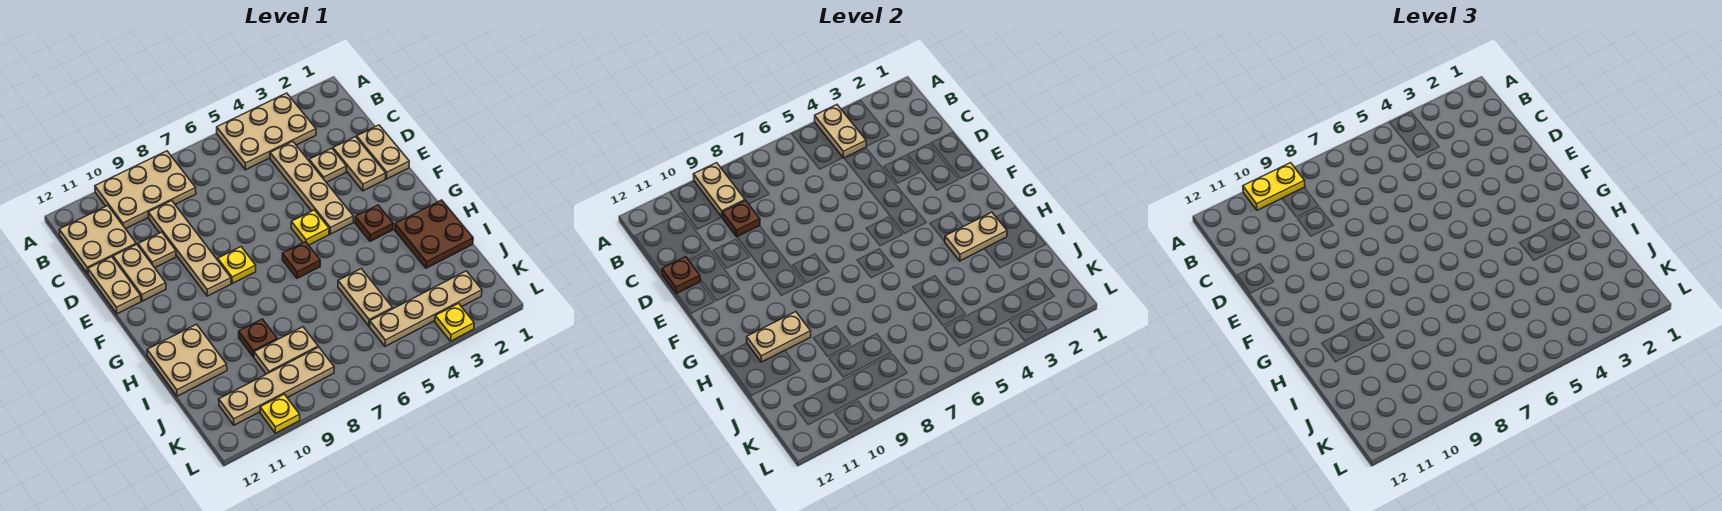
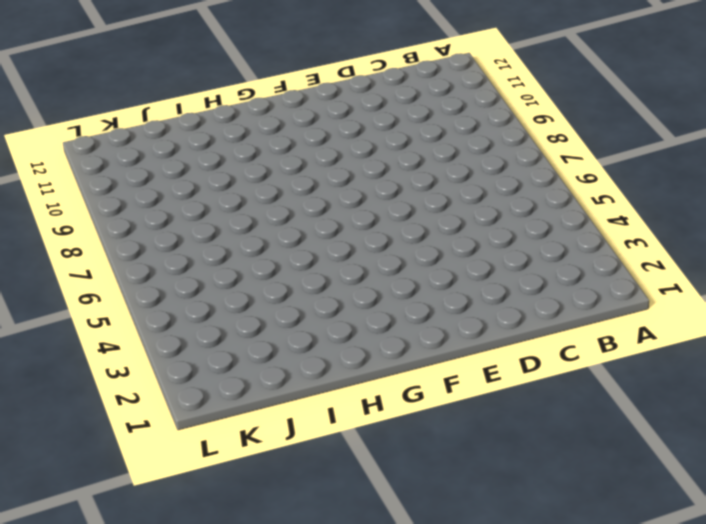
none -> tan 2x3 plate [217,93,316,170]
none -> tan 2x3 plate [95,151,196,229]
none -> tan 2x2 plate [59,206,136,274]
none -> tan 1x4 plate [270,141,353,234]

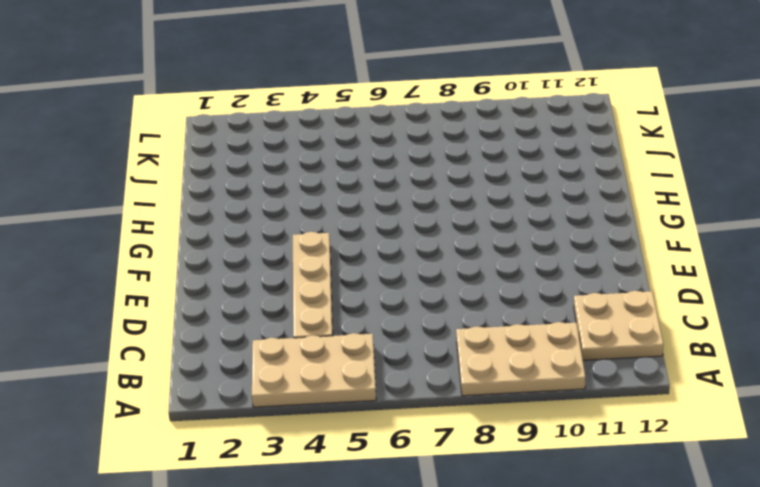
none -> tan 1x4 plate [148,201,231,296]
none -> tan 1x2 plate [357,125,409,179]
none -> tan 1x2 plate [333,137,386,191]
none -> tan 1x1 plate [309,148,346,183]

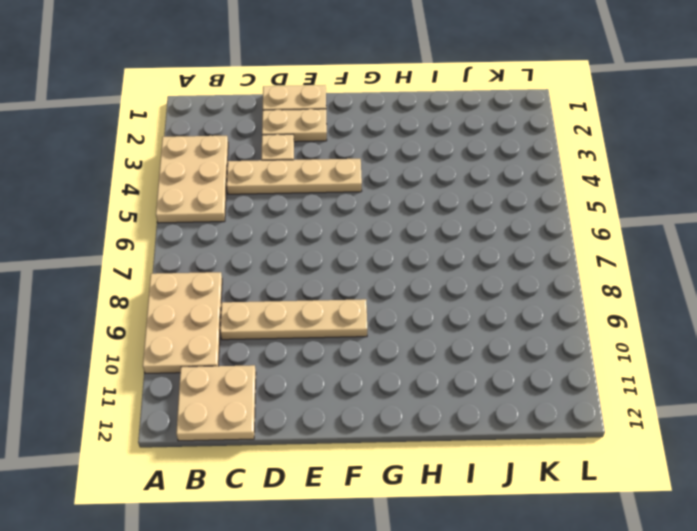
none -> tan 1x1 plate [138,232,176,268]
none -> tan 1x2 plate [113,244,166,301]
none -> tan 1x2 plate [88,257,141,314]
none -> yellow 1x1 plate [291,210,329,245]

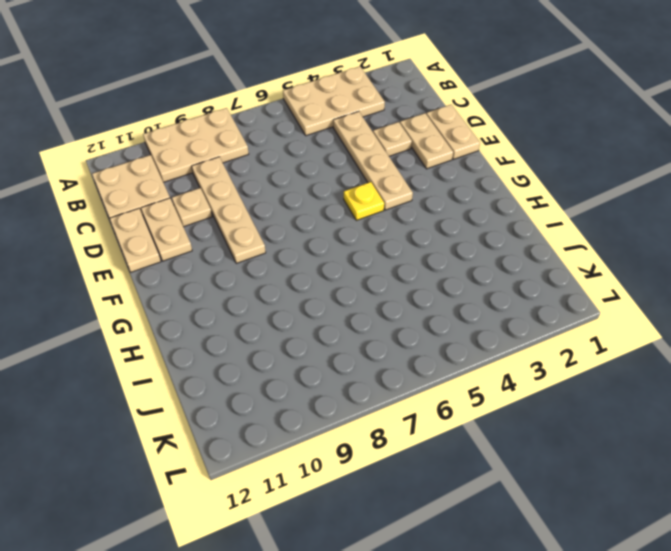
none -> yellow 1x1 plate [218,247,256,283]
none -> brown 1x1 plate [355,205,393,241]
none -> brown 1x1 plate [282,242,320,278]
none -> brown 2x2 plate [395,200,473,268]

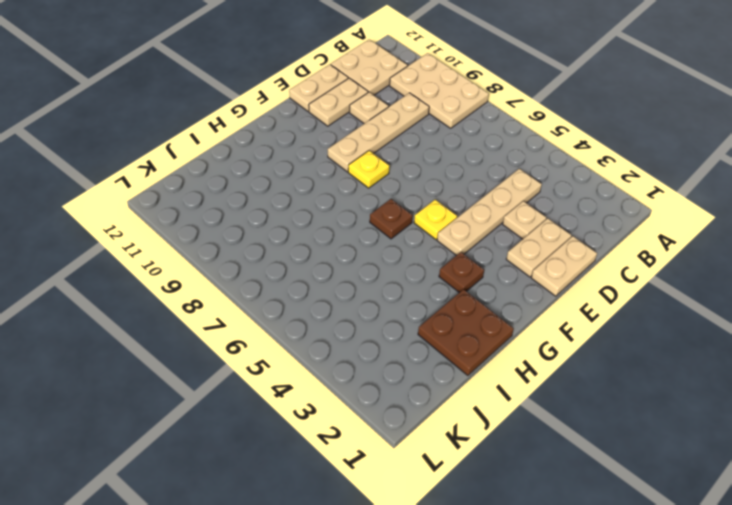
none -> tan 2x3 plate [217,93,316,170]
none -> tan 2x2 plate [147,324,227,396]
none -> tan 1x2 plate [338,269,393,326]
none -> brown 1x1 plate [239,319,277,357]

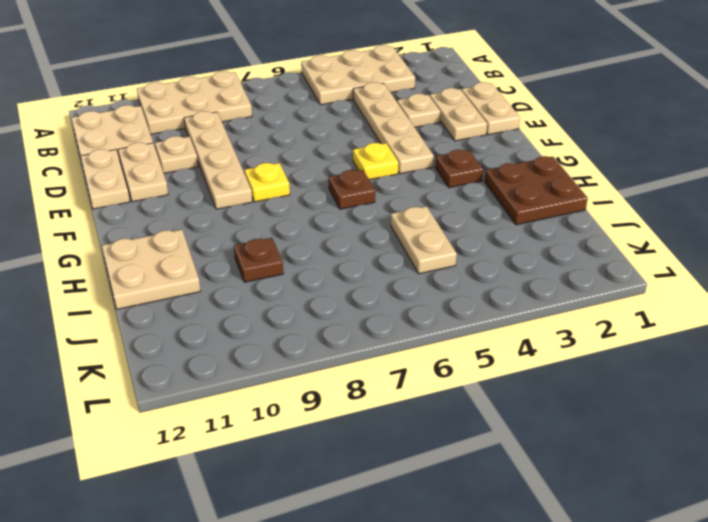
none -> tan 1x2 plate [254,327,318,374]
none -> tan 1x4 plate [370,271,482,346]
none -> tan 1x4 plate [219,347,334,425]
none -> yellow 1x1 plate [435,304,474,341]

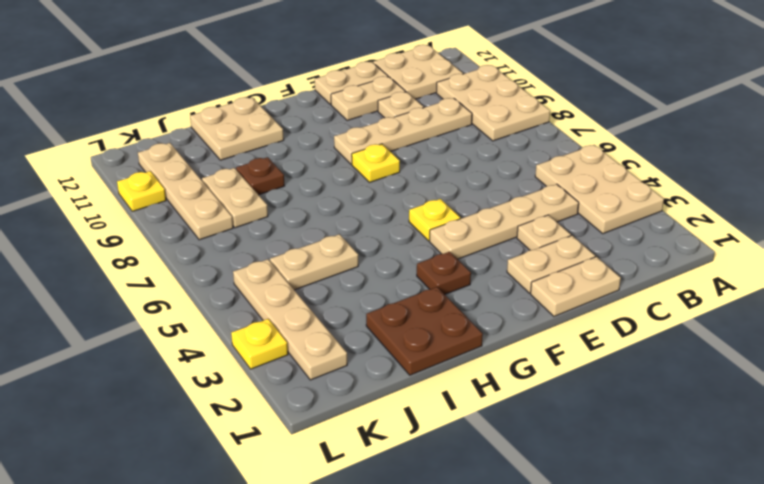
none -> brown 1x1 plate [282,242,320,278]
none -> tan 1x2 plate [815,105,866,158]
none -> tan 1x2 plate [694,163,745,218]
none -> brown 1x1 plate [722,201,760,237]

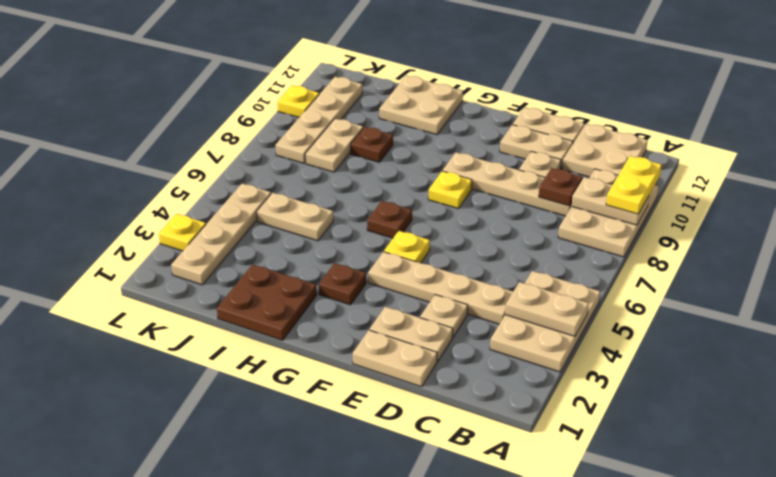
none -> brown 1x1 plate [662,257,700,294]
none -> tan 1x2 plate [945,212,1007,261]
none -> tan 1x2 plate [747,312,811,362]

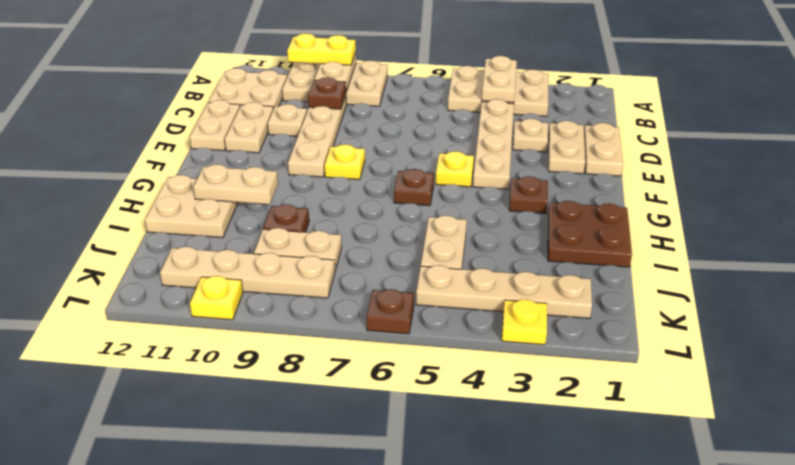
brown 1x1 plate [366,289,414,334] -> brown 1x1 plate moved to [662,257,700,294]
none -> tan 1x2 plate [945,212,1007,261]

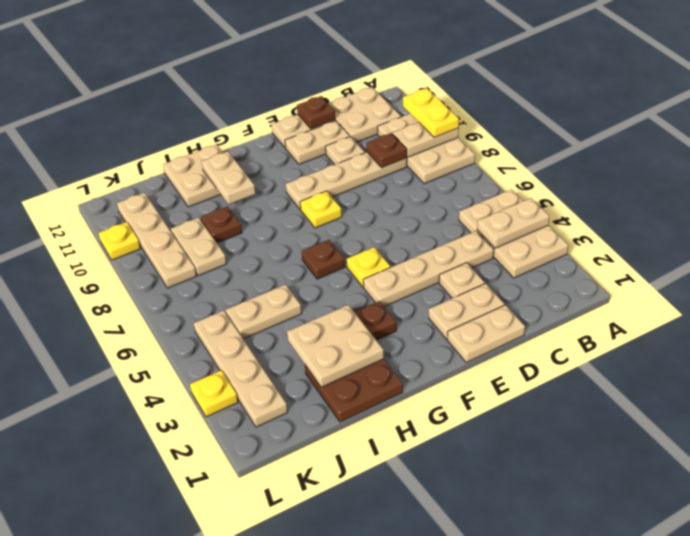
tan 2x2 plate [287,305,384,387] -> tan 1x2 plate [945,212,1007,261]

